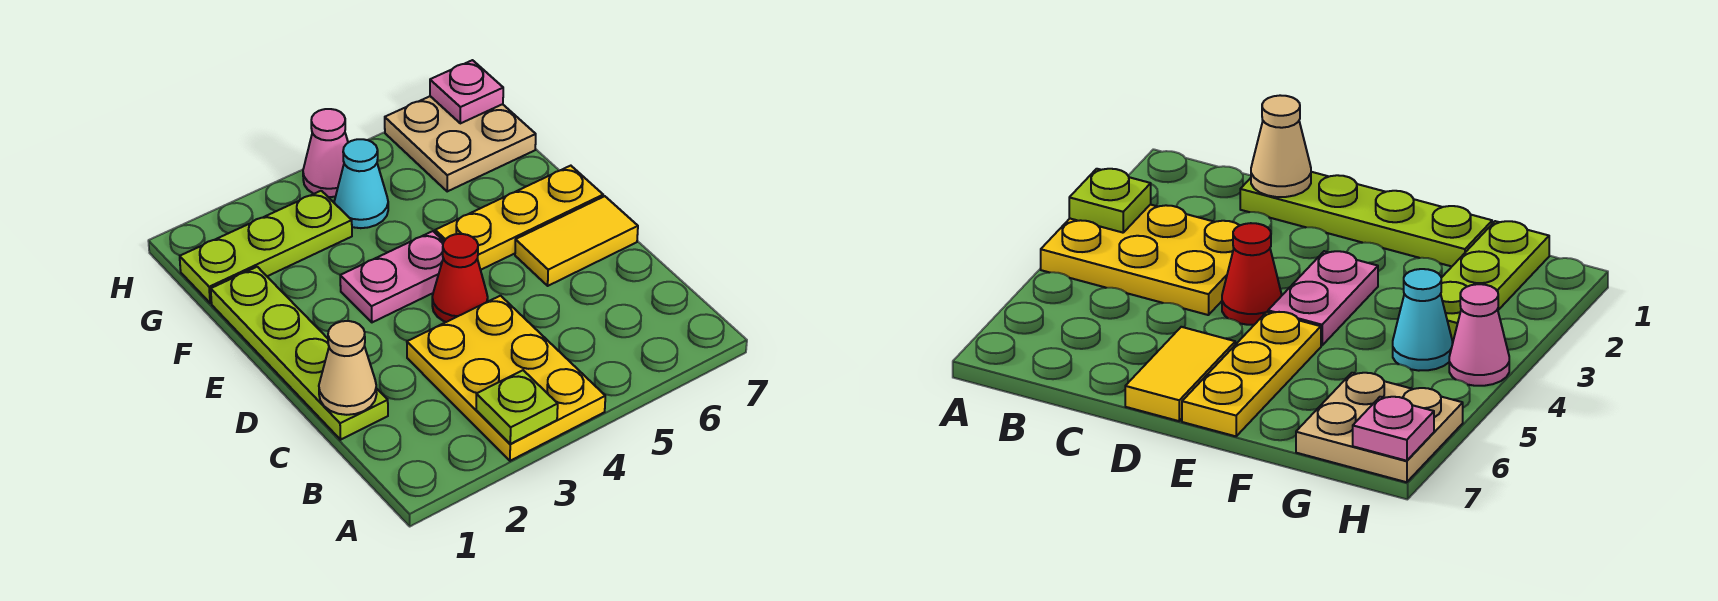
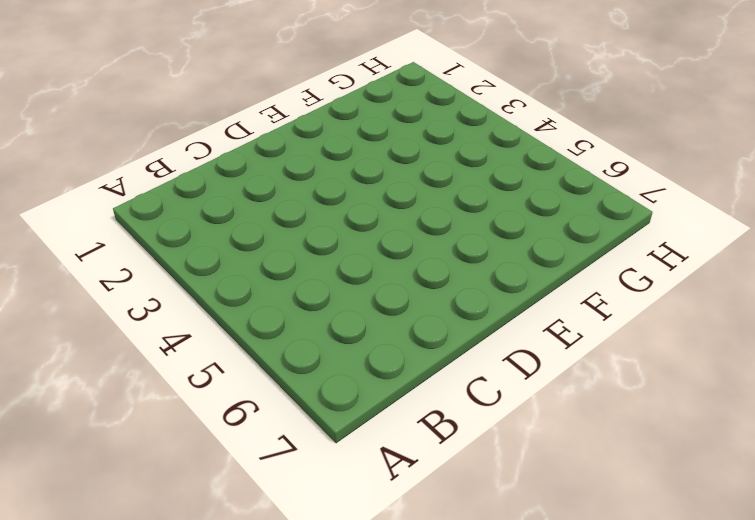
none -> yellow 2x3 plate [407,296,605,461]
none -> lime 1x4 plate [211,267,388,440]
none -> red 1x1 cone [432,234,488,322]

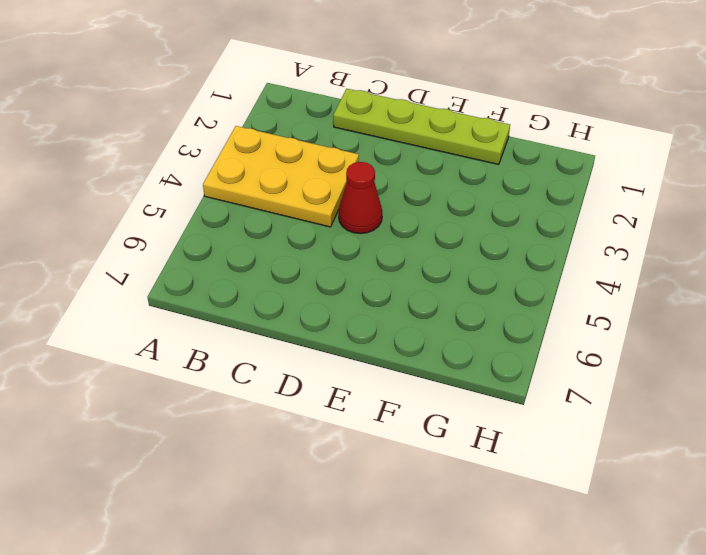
none -> yellow 1x2 tile [515,196,638,286]
none -> pink 1x2 plate [340,231,444,322]
none -> yellow 1x3 plate [435,166,603,270]

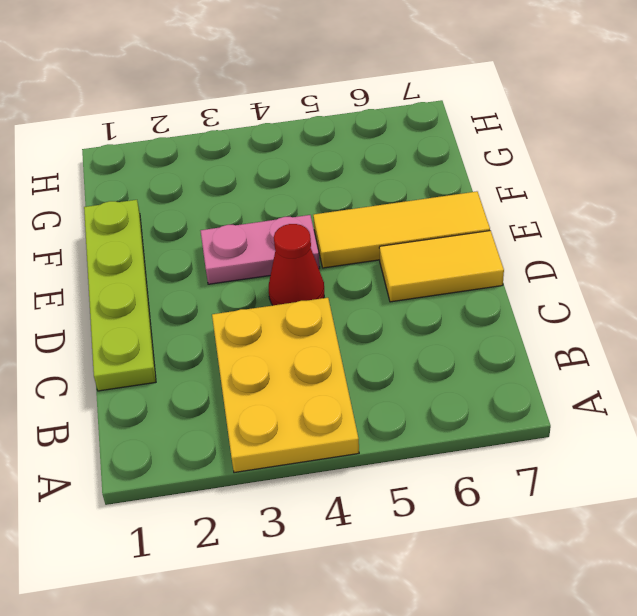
yellow 1x3 tile [313,191,490,268] -> yellow 1x3 plate [435,166,603,270]
none -> lime 1x3 plate [180,191,352,303]
none -> cyan 1x1 cone [334,139,388,228]
none -> tan 2x2 plate [385,96,536,191]

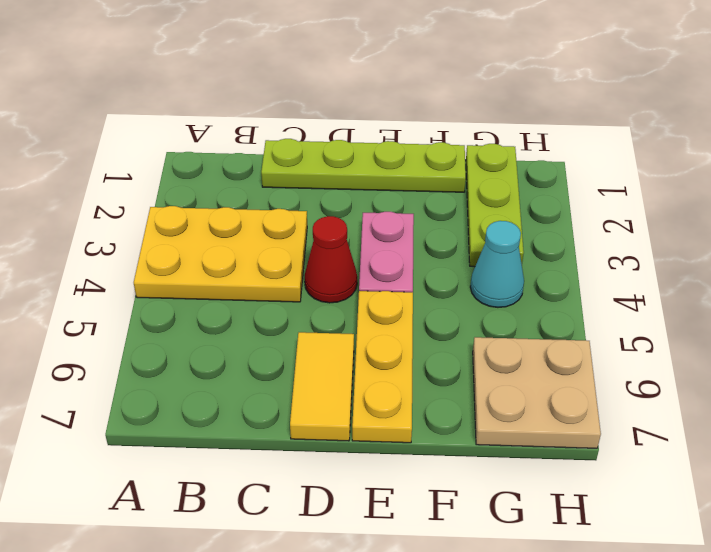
none -> pink 1x1 cone [303,109,348,197]
none -> lime 1x1 plate [476,370,558,444]
none -> tan 1x1 cone [319,321,377,415]

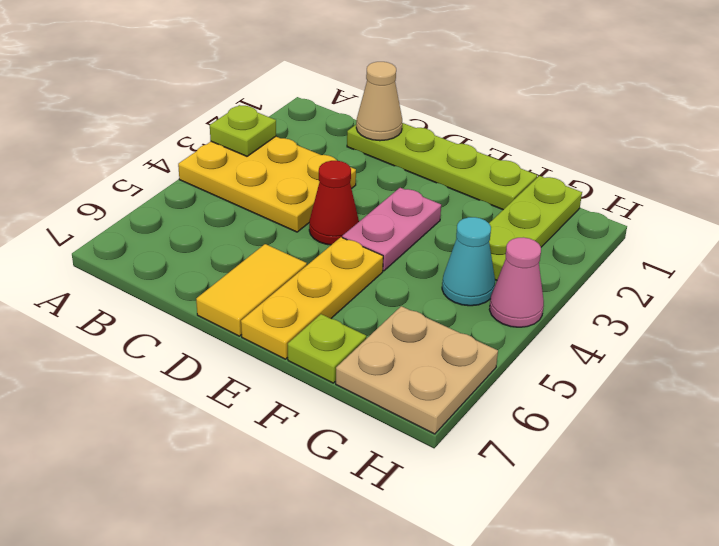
lime 1x1 plate [288,314,366,383] -> none
none -> pink 1x1 plate [430,60,503,123]

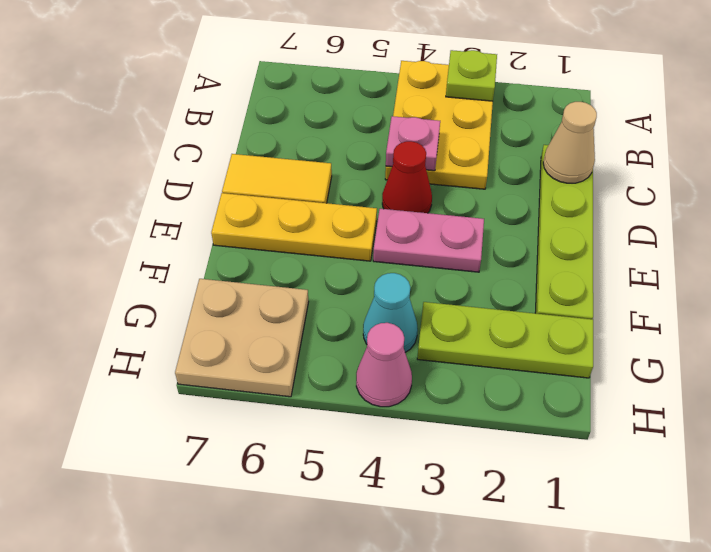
pink 1x1 plate [386,116,440,171] -> pink 1x1 plate moved to [430,60,503,123]

